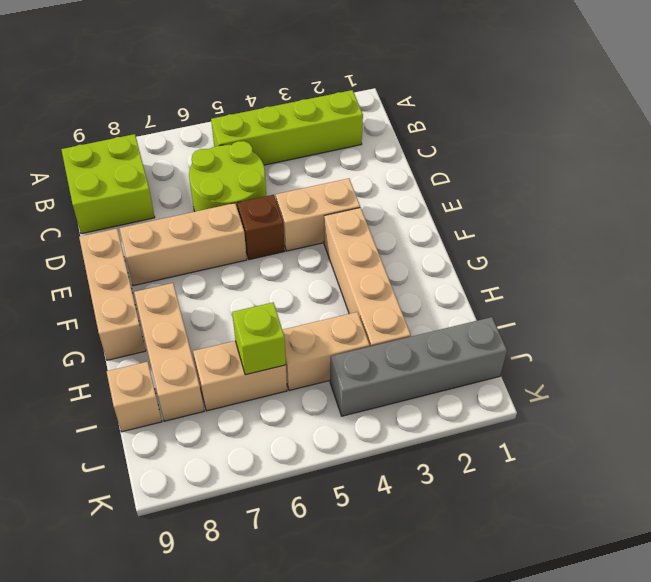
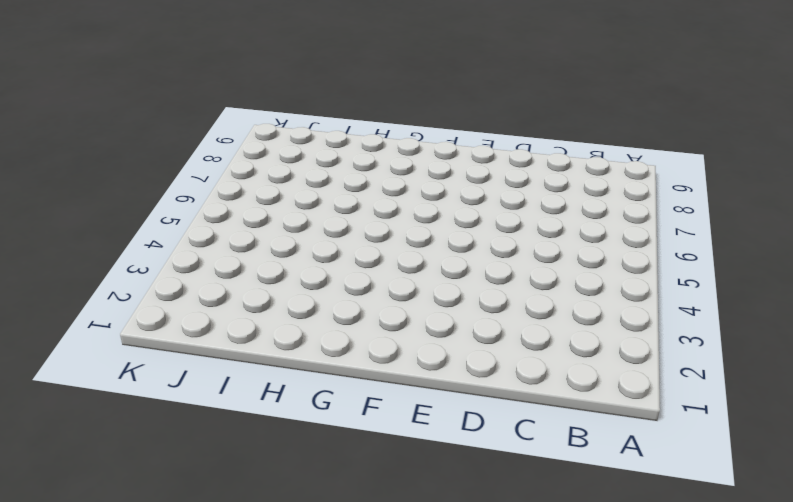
none -> lime 1x4 brick [211,90,363,165]
none -> lime 2x2 brick [61,134,155,234]
none -> lime 2x2 round brick [189,141,266,212]

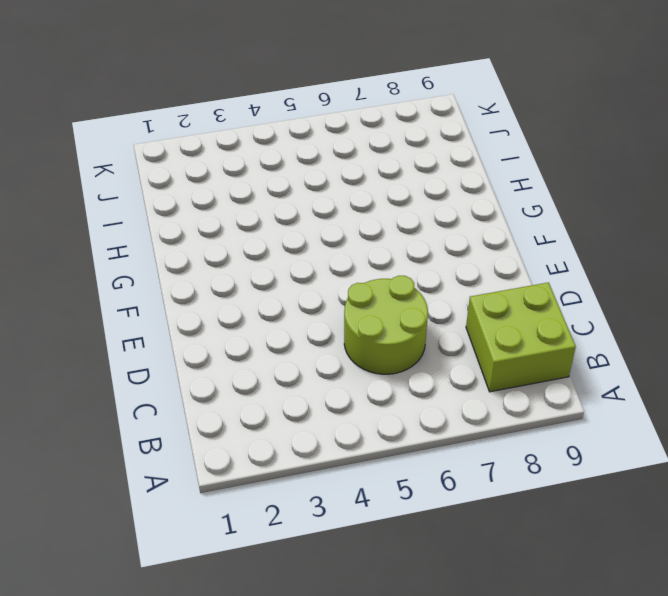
none -> lime 1x4 brick [211,90,363,165]
none -> tan 1x2 brick [276,178,360,251]
none -> brown 1x1 brick [237,195,284,260]

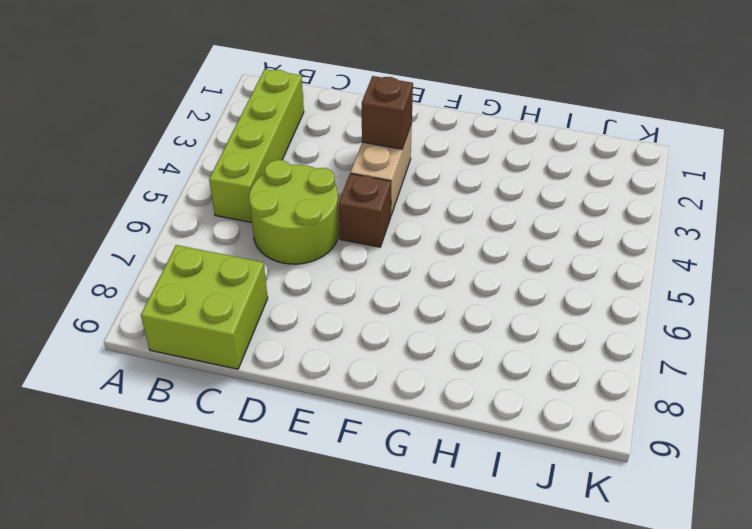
brown 1x1 brick [362,76,413,149] -> none
none -> tan 1x3 brick [119,203,247,286]
none -> tan 1x3 brick [79,229,146,360]
none -> tan 1x4 brick [324,208,411,347]

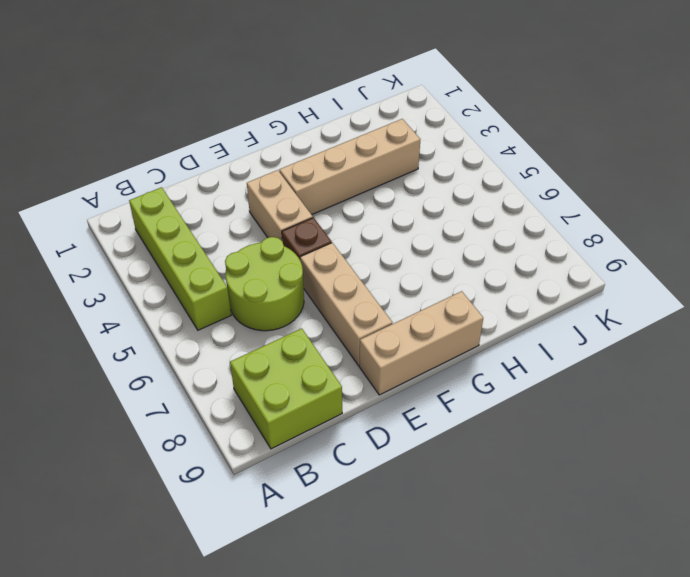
none -> tan 1x3 brick [134,283,204,421]
none -> tan 1x2 brick [283,312,370,391]
none -> tan 1x2 brick [193,341,287,411]

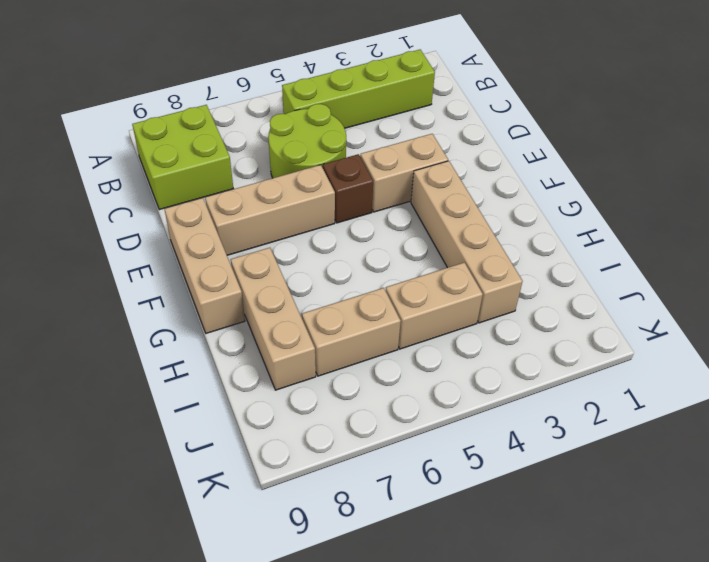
none -> tan 1x1 brick [107,362,162,432]
none -> grey 1x4 brick [330,317,507,416]
none -> lime 1x1 brick [232,302,286,375]

